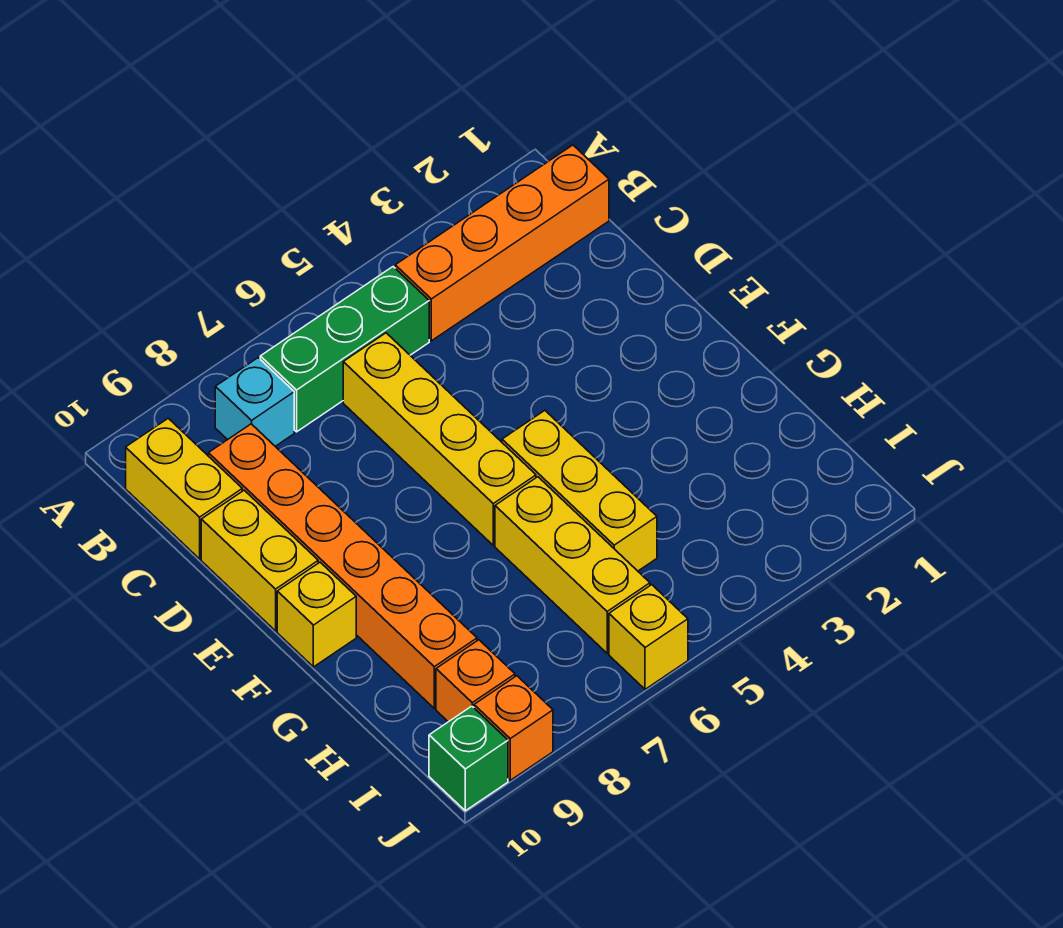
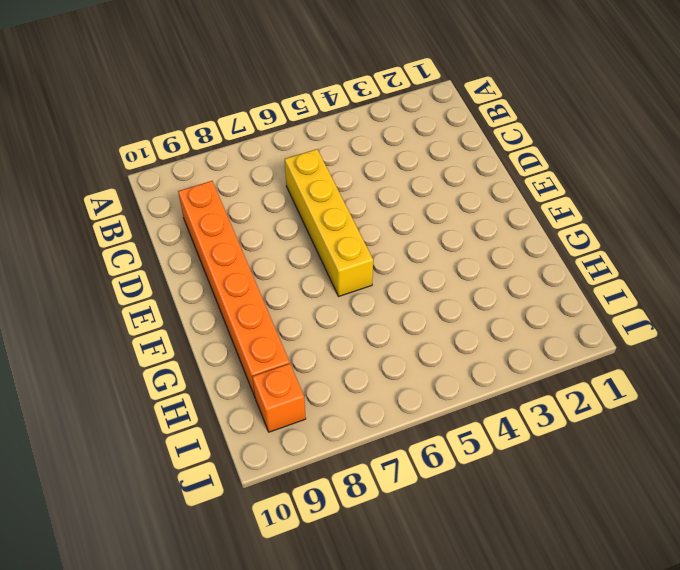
none -> orange 1x4 brick [395,145,609,341]
none -> green 1x3 brick [260,267,429,432]
none -> cyan 1x1 brick [215,358,294,446]

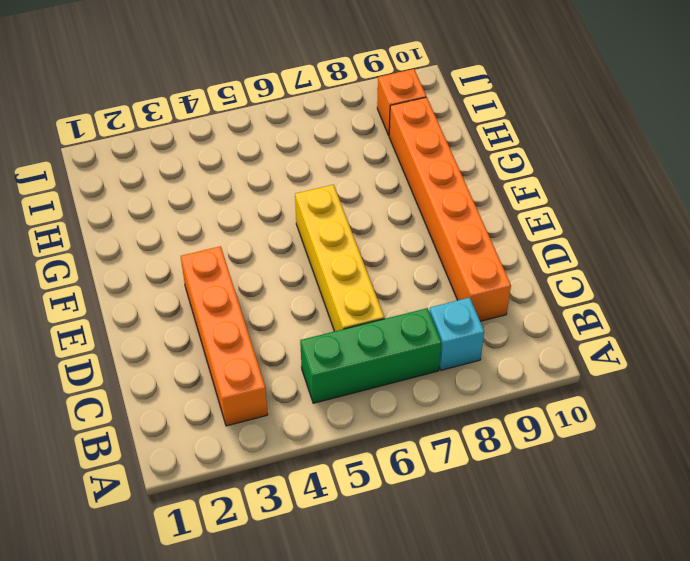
orange 1x4 brick [181,246,268,426] -> orange 1x4 brick turned to [395,145,609,341]
none -> yellow 1x2 brick [126,418,242,559]
none -> yellow 1x2 brick [201,490,318,631]
none -> yellow 1x3 brick [502,411,657,571]

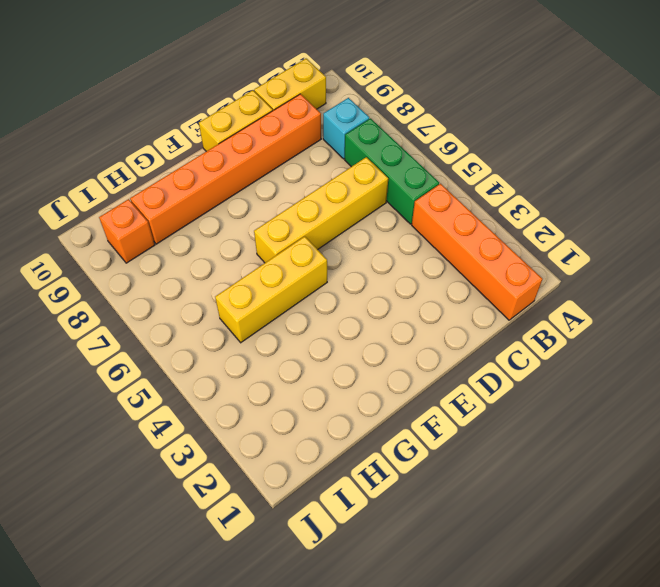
none -> yellow 1x1 brick [277,562,356,667]
none -> yellow 1x3 brick [495,477,650,653]
none -> yellow 1x1 brick [609,585,688,689]

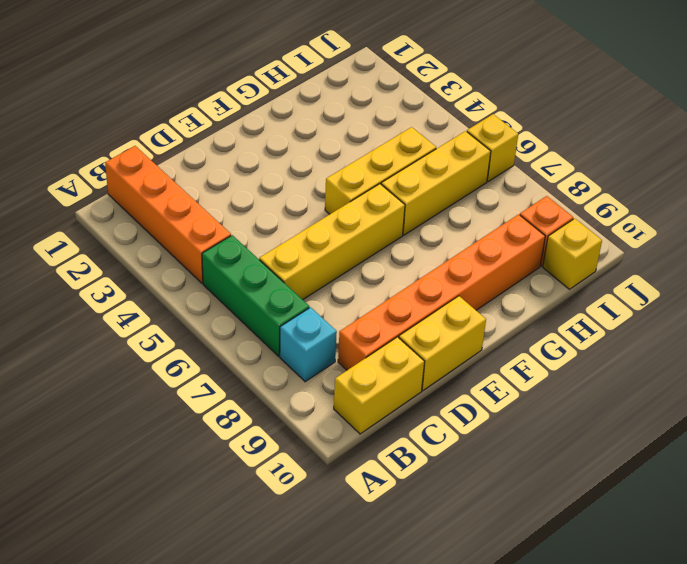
yellow 1x1 brick [543,219,602,289] -> yellow 1x1 brick moved to [277,562,356,667]
none -> orange 1x1 brick [474,676,553,780]
none -> green 1x1 brick [429,706,508,811]

